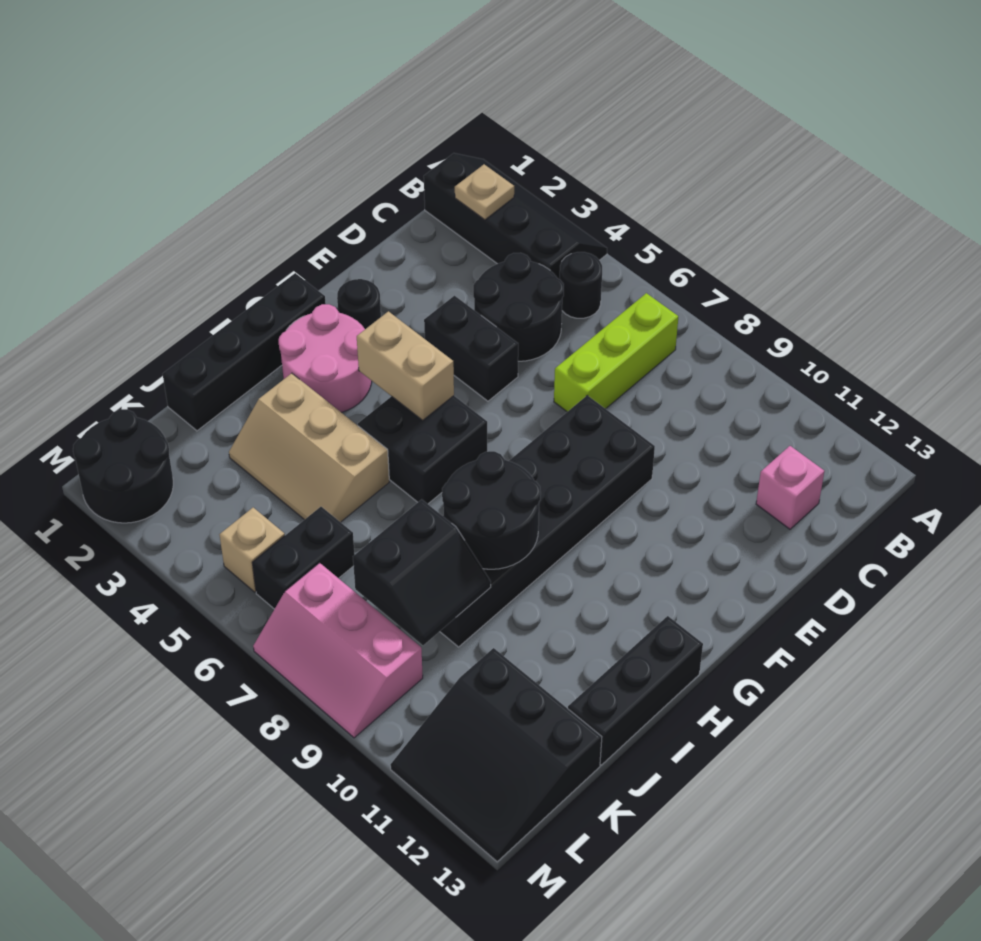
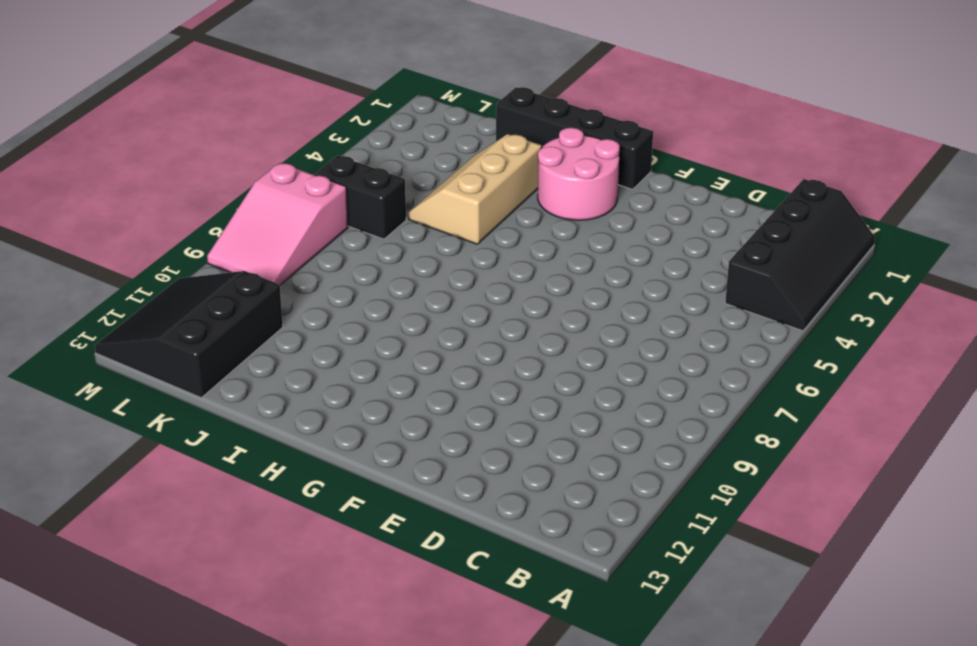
pink 2x3 slope [207,163,348,285] -> pink 2x3 slope turned to [253,563,423,738]
none -> black 1x1 round brick [560,252,602,318]
none -> lime 1x3 brick [554,293,678,412]
none -> black 2x2 round brick [473,253,564,361]

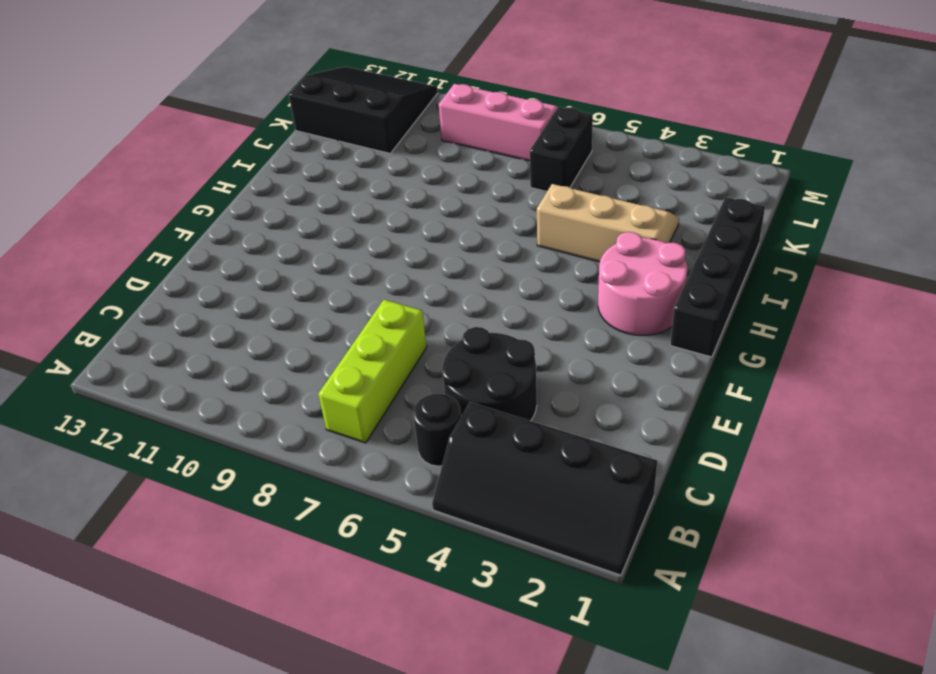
none -> pink 1x1 brick [756,446,824,529]
none -> black 1x2 brick [424,296,518,401]
none -> black 2x6 brick [440,395,655,647]

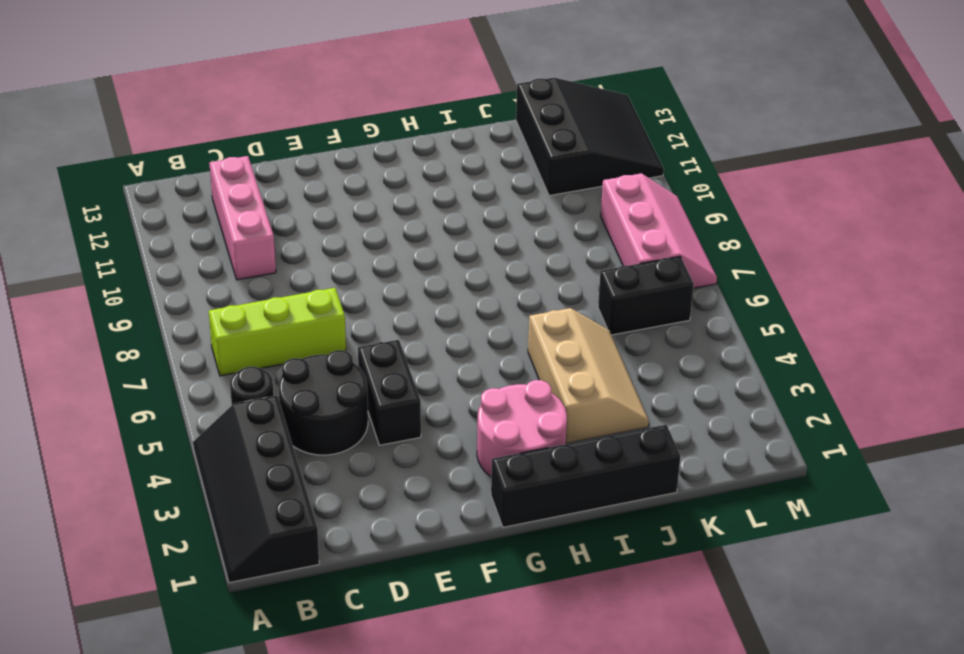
pink 1x3 brick [209,156,276,280] -> pink 1x1 brick [756,446,824,529]
none -> black 2x6 brick [440,395,655,647]
none -> black 1x1 round brick [337,279,381,329]
none -> black 2x2 brick [358,396,488,504]

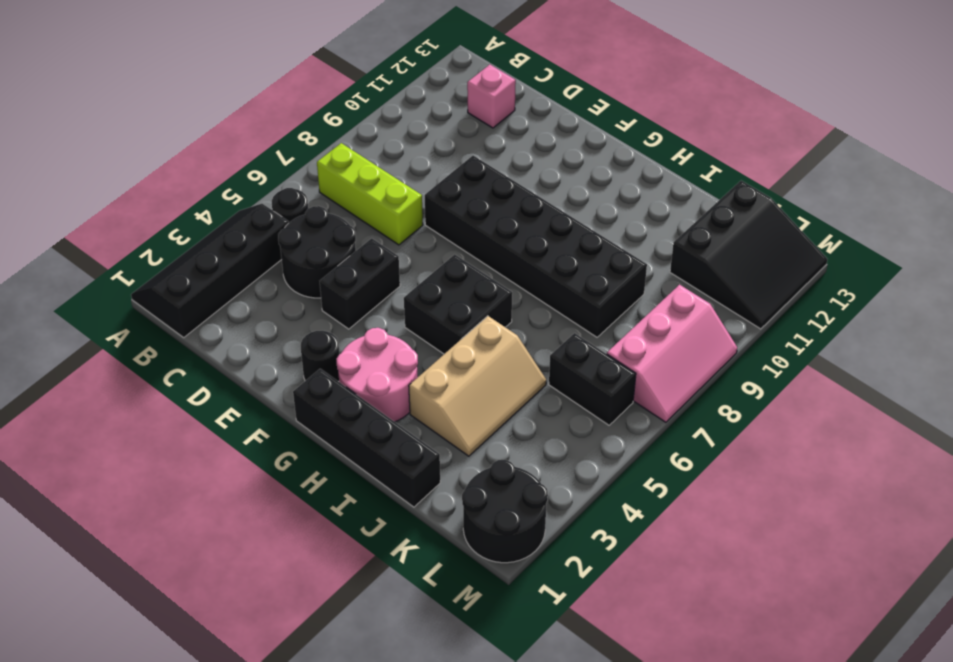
none -> black 1x3 brick [568,616,703,765]
none -> tan 1x1 brick [219,508,285,592]
none -> tan 1x1 plate [455,164,514,220]

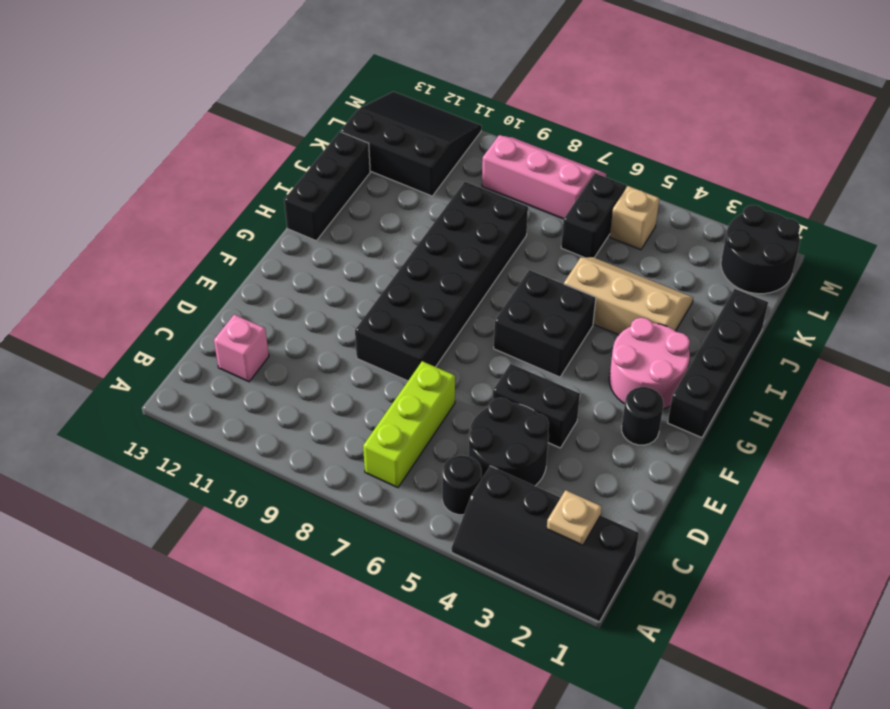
none -> tan 1x2 brick [357,311,454,420]
none -> black 2x2 round brick [442,451,541,569]
none -> black 2x2 slope [353,499,491,645]

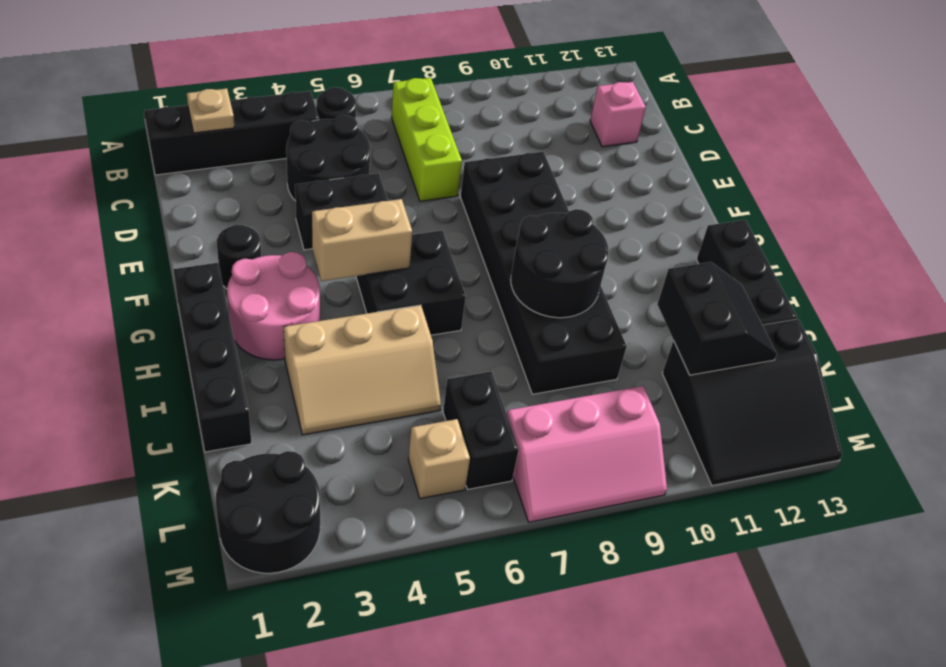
black 2x2 slope [657,262,777,375] -> black 2x2 slope moved to [353,499,491,645]

